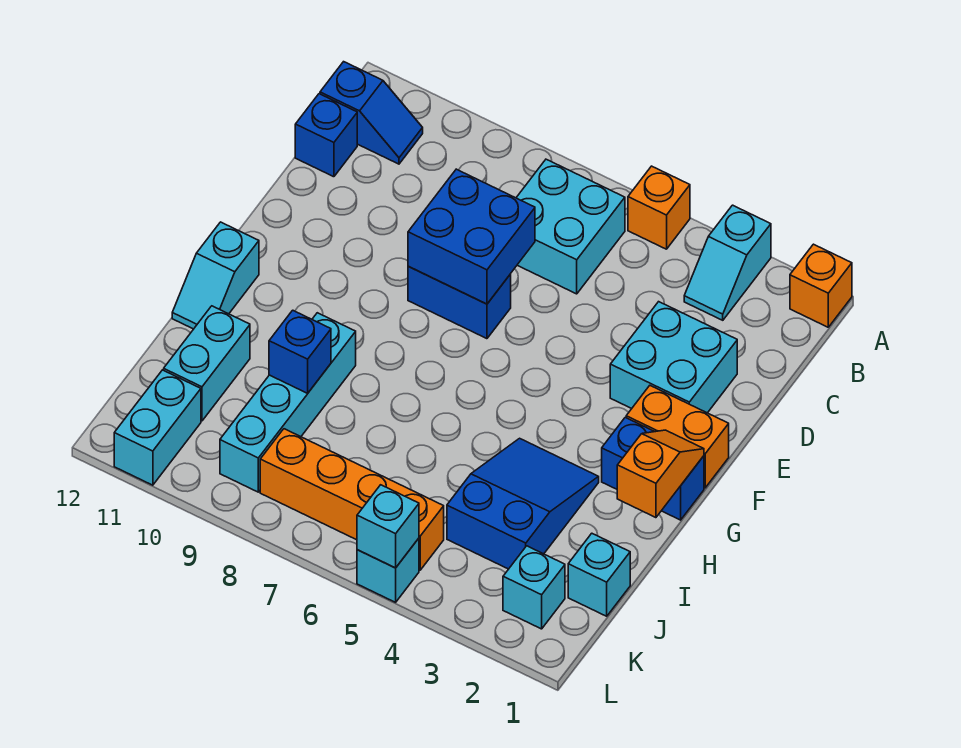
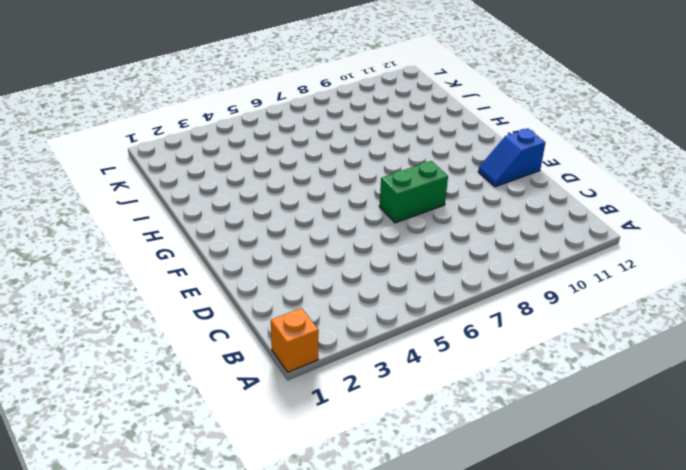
green 1x2 brick [379,161,448,223] -> blue 1x2 brick [408,266,511,339]
blue 1x2 slope [478,128,545,187] -> blue 1x2 slope moved to [320,62,423,164]
none -> cyan 1x2 slope [684,205,771,320]
none -> orange 1x1 brick [628,166,690,249]
none -> cyan 2x2 brick [516,159,625,294]

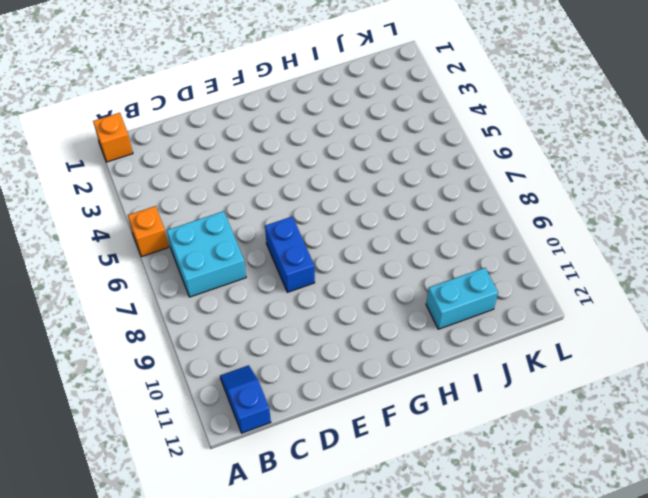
none -> cyan 1x2 slope [684,205,771,320]
none -> blue 1x1 brick [295,94,357,177]
none -> cyan 2x2 brick [610,302,737,413]

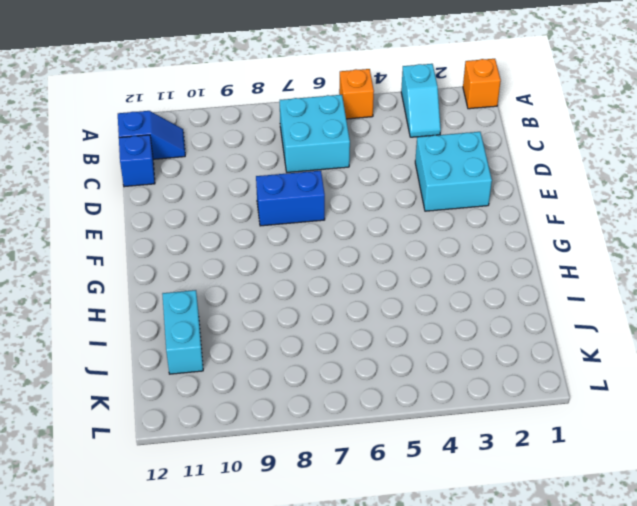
none -> orange 1x2 brick [626,386,729,488]
none -> blue 1x2 brick [602,417,704,520]
none -> cyan 1x2 slope [172,222,259,329]

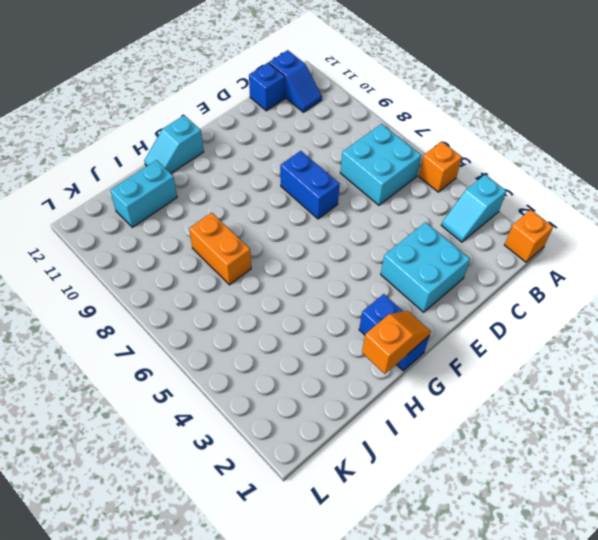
orange 1x2 brick [189,213,251,285] -> orange 1x2 brick moved to [626,386,729,488]
none -> blue 2x3 slope [447,438,599,569]
none -> cyan 1x4 brick [220,313,356,492]
none -> cyan 1x1 brick [568,533,630,616]

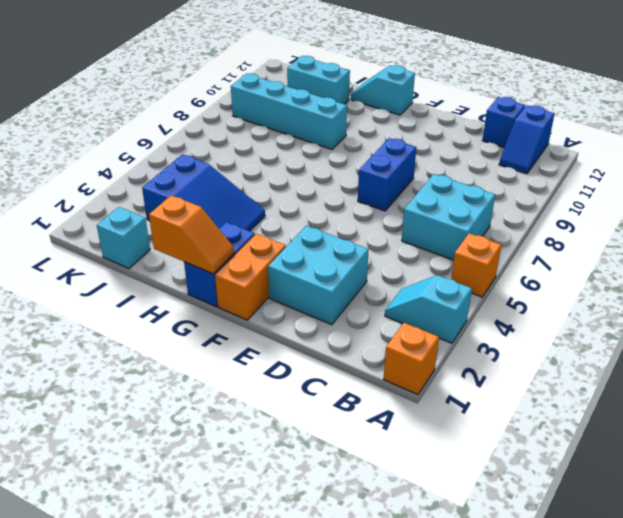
none -> cyan 1x1 brick [503,546,565,629]
none -> orange 1x4 brick [260,429,444,570]
none -> cyan 1x2 brick [114,370,201,485]

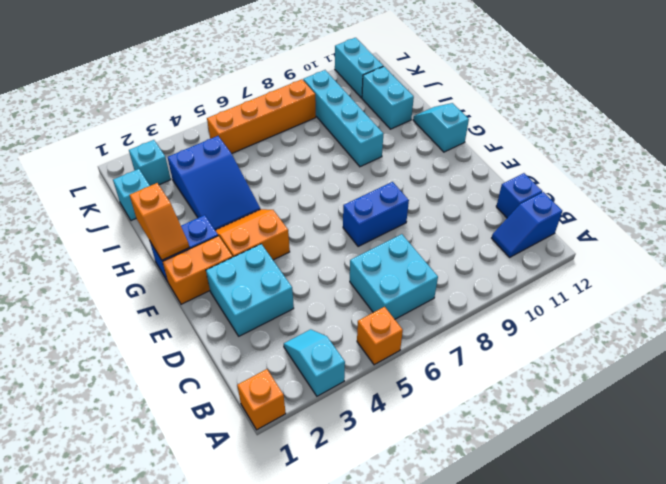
orange 2x2 slope [215,209,290,260] -> none
none -> cyan 1x1 brick [357,538,419,602]
none -> blue 2x2 brick [408,169,535,304]
none -> blue 1x1 brick [269,310,331,393]

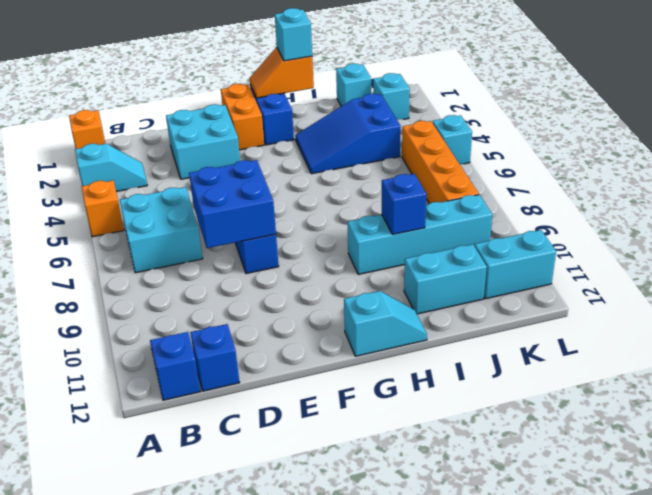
cyan 1x1 brick [275,8,312,61] -> cyan 1x1 brick moved to [357,485,419,568]

